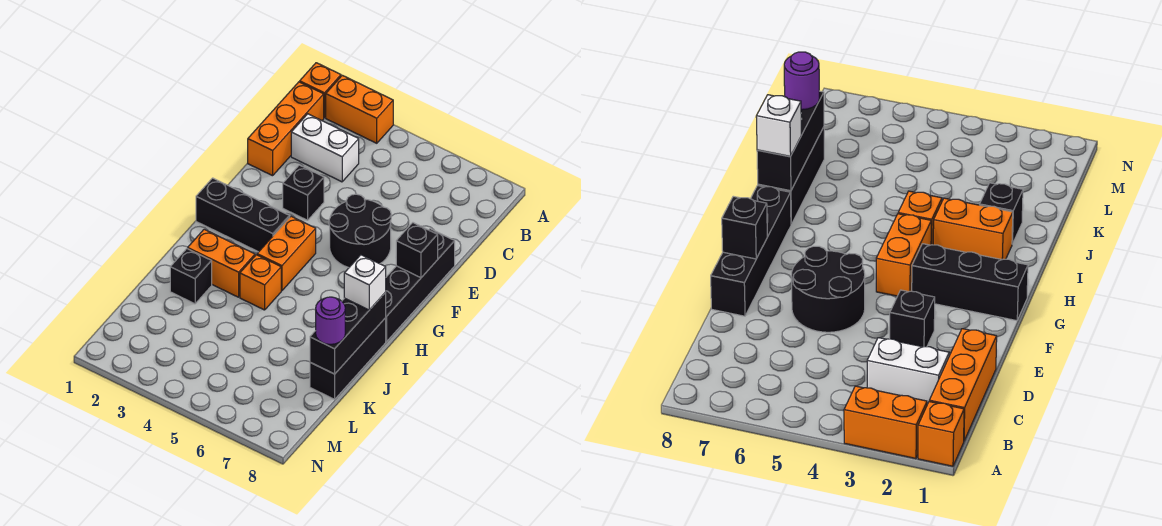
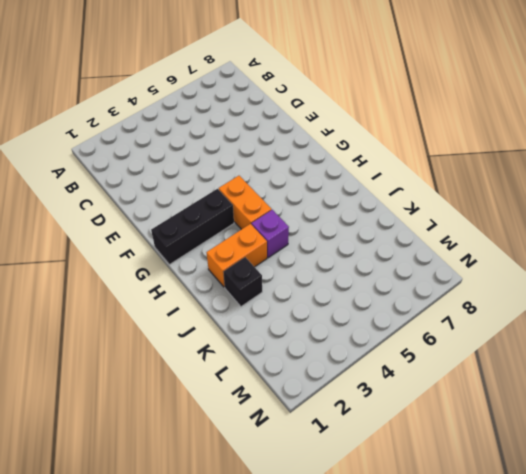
purple 1x1 brick [252,210,289,258] -> orange 1x1 brick [240,255,281,310]
none -> orange 1x1 brick [300,63,341,118]
none -> orange 1x2 brick [326,75,393,143]
none -> orange 1x3 brick [248,82,324,176]

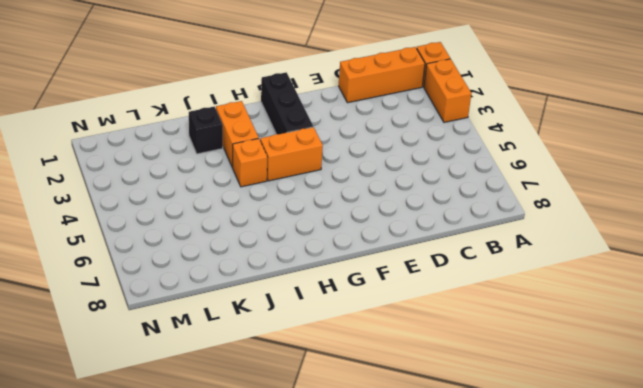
none -> white 1x2 brick [291,114,359,182]
none -> black 1x1 brick [283,165,324,220]
none -> black 2x2 round brick [329,194,391,267]

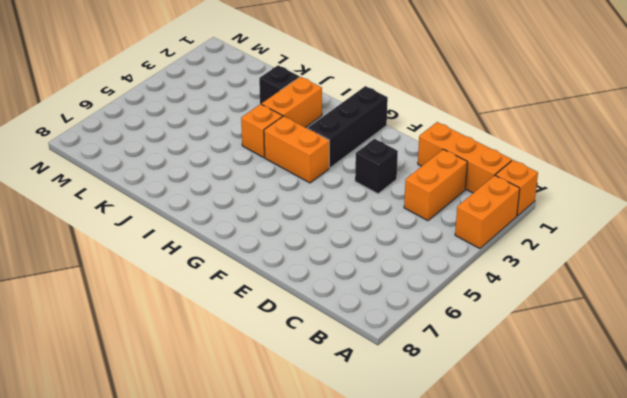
orange 1x2 brick [404,149,467,221] -> white 1x2 brick [291,114,359,182]
none -> black 2x2 round brick [329,194,391,267]
none -> black 1x4 brick [386,229,455,342]
none -> black 1x3 brick [310,318,386,399]

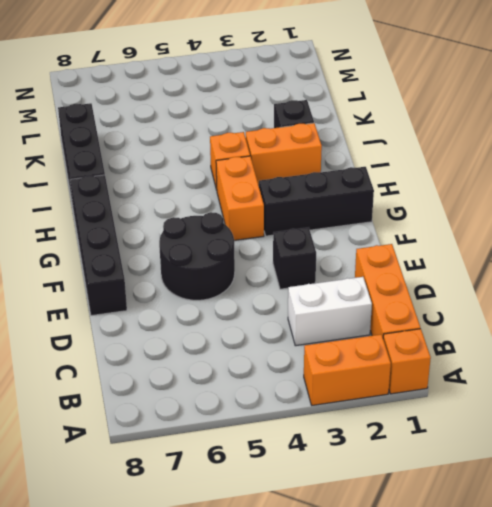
none -> black 1x1 brick [396,223,438,278]
none -> black 1x3 brick [310,292,386,374]
none -> white 1x1 brick [344,255,386,310]

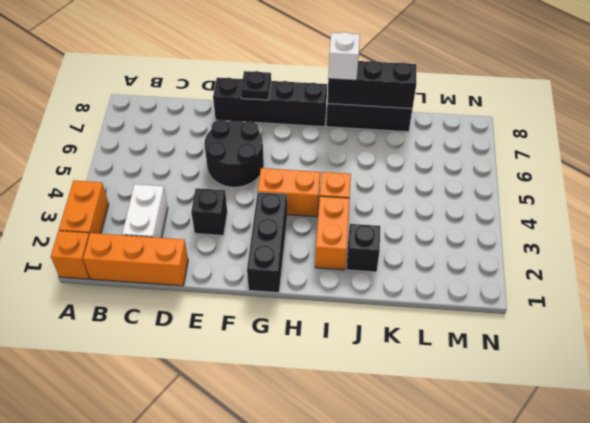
black 1x1 plate [241,71,271,100] -> black 1x1 brick [396,223,438,278]
none -> purple 1x1 round brick [316,297,345,344]

